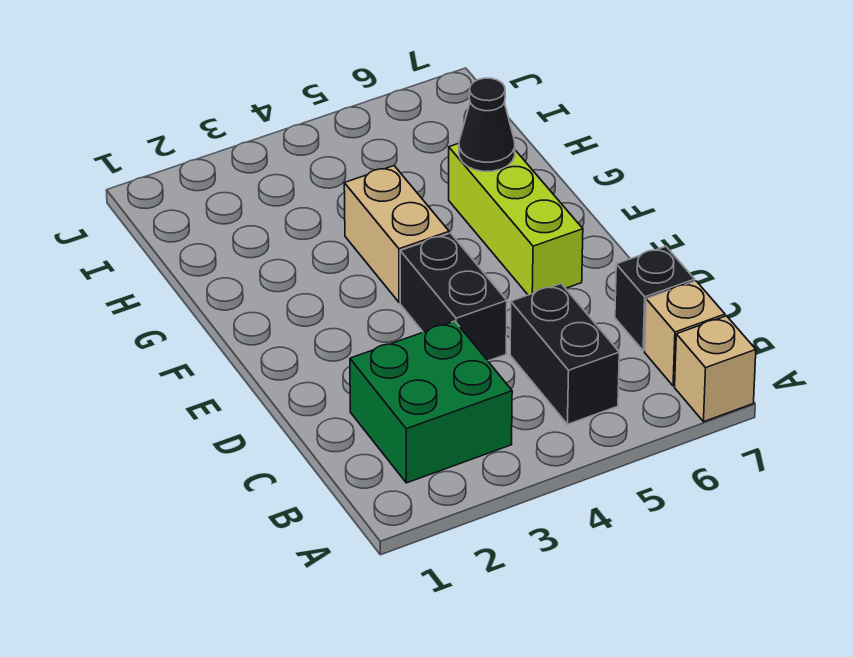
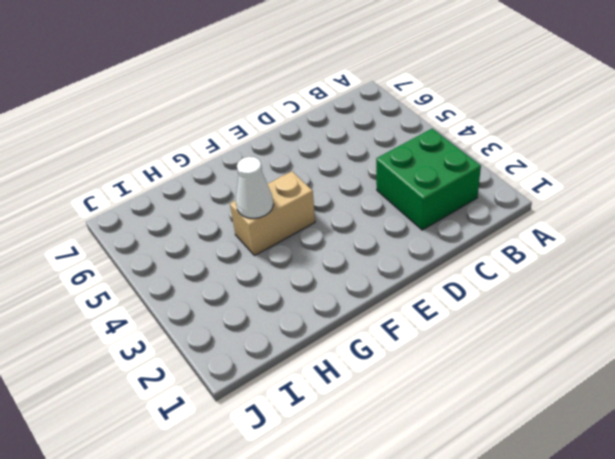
white 1x1 cone [236,157,273,218] -> none
none -> tan 1x1 brick [675,316,756,422]
none -> black 1x2 brick [510,284,619,424]

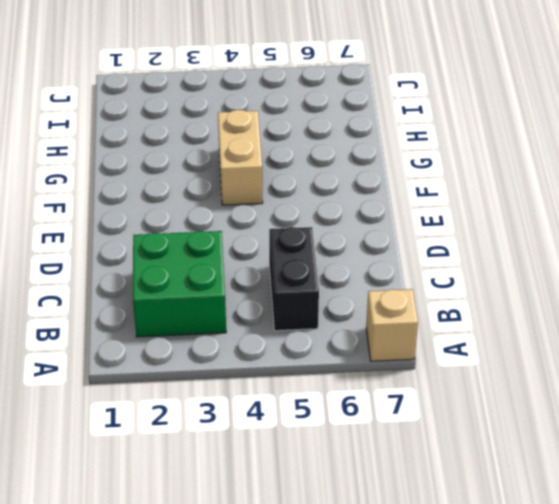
none -> tan 1x1 brick [645,281,725,386]
none -> black 1x1 brick [615,246,695,351]

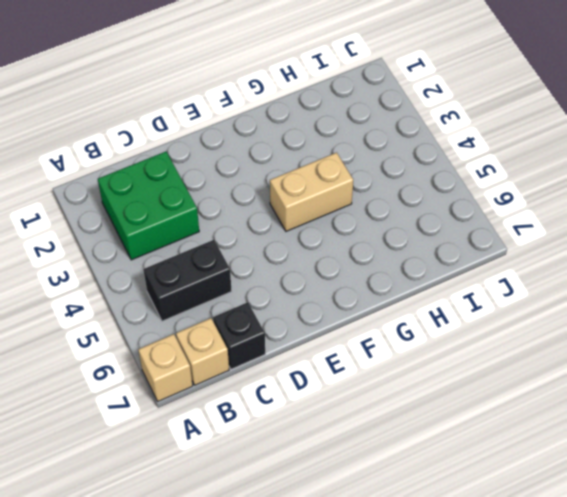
none -> black 1x2 brick [400,233,507,361]
none -> lime 1x3 brick [449,143,583,295]

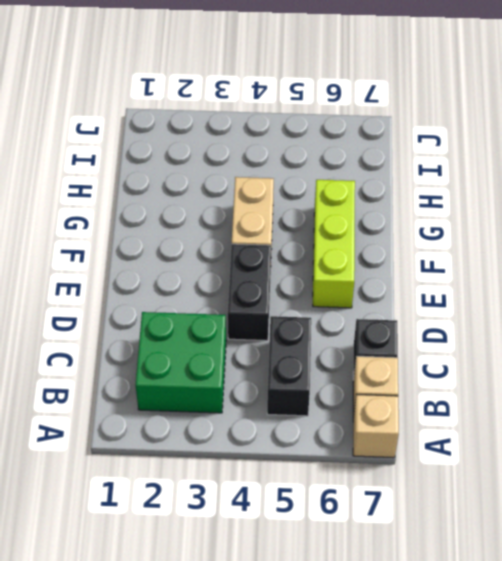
none -> black 1x1 cone [459,78,515,171]

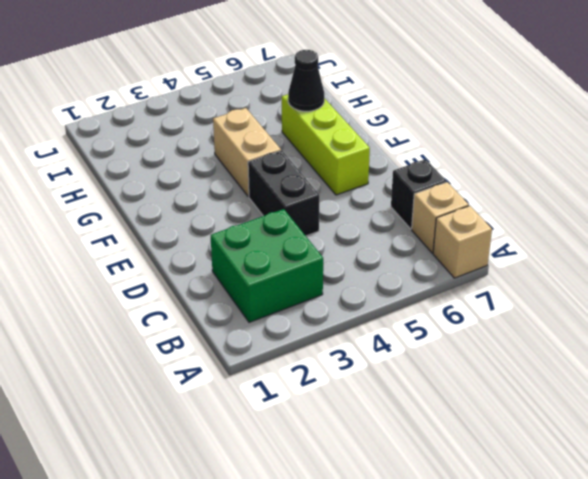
none -> black 1x2 brick [510,284,619,424]

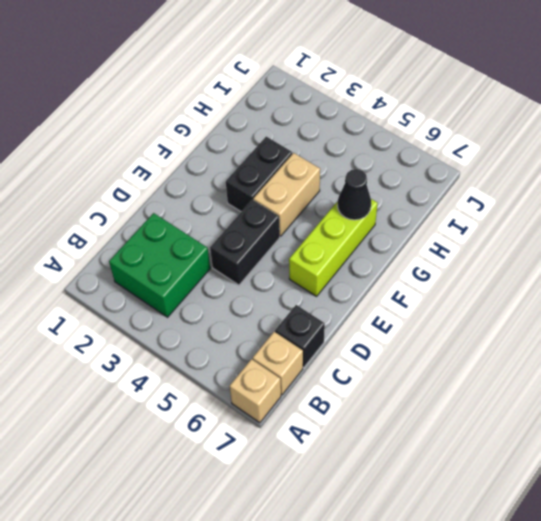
black 1x2 brick [226,137,292,212] -> black 1x2 brick moved to [510,284,619,424]

